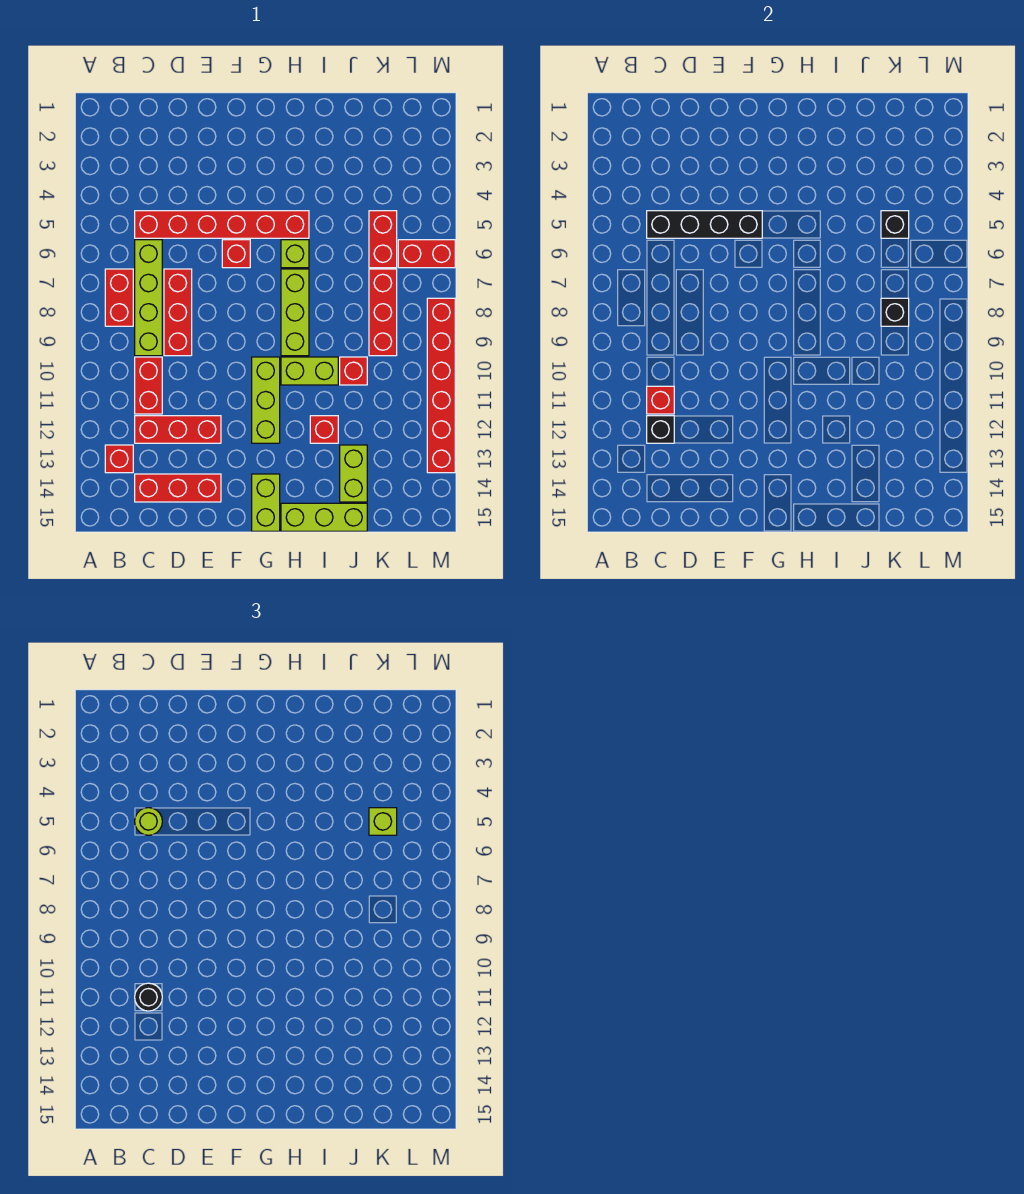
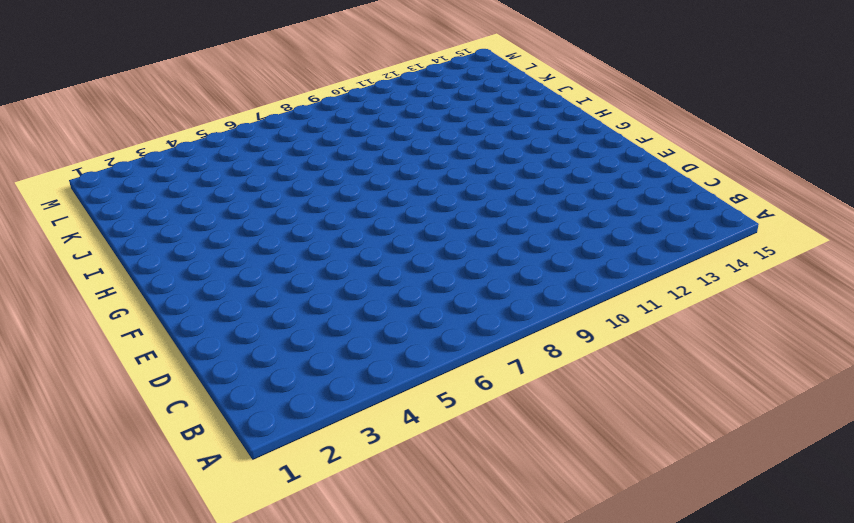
none -> red 1x2 brick [105,269,133,326]
none -> red 1x1 brick [105,445,133,473]
none -> red 1x6 brick [135,211,309,238]
none -> lime 1x4 brick [135,240,162,356]

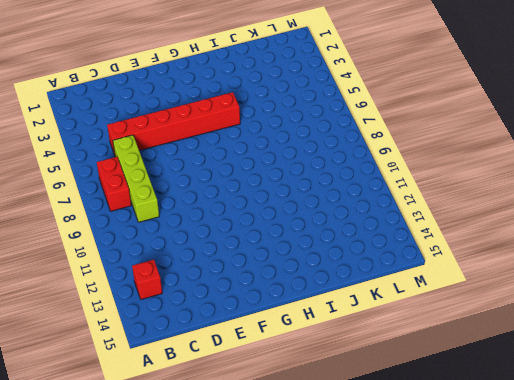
none -> red 1x2 brick [135,357,162,414]
none -> red 1x3 brick [135,416,221,443]
none -> red 1x3 brick [135,474,221,502]
none -> red 1x3 brick [164,269,192,356]

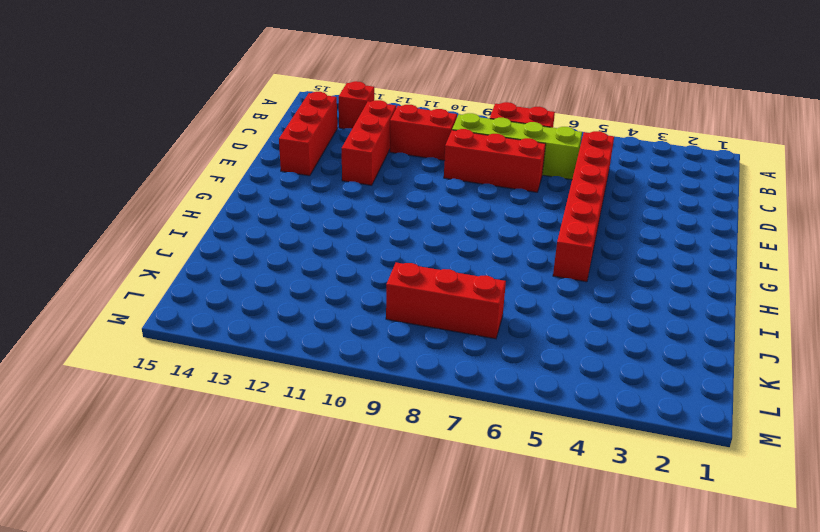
none -> red 1x1 brick [222,240,250,268]
none -> lime 1x3 brick [252,357,280,443]
none -> lime 1x2 brick [252,474,280,531]
none -> lime 1x1 brick [281,240,309,268]

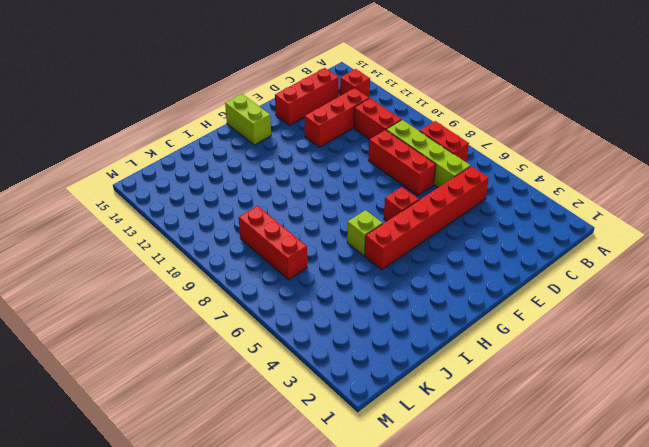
none -> lime 1x3 brick [252,357,280,443]
none -> lime 1x3 brick [281,269,309,356]
none -> lime 1x2 brick [281,357,338,385]
none -> lime 1x3 brick [281,503,367,531]

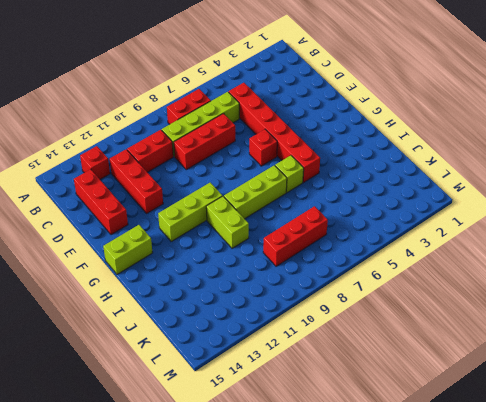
none -> lime 1x3 brick [281,503,367,531]
none -> red 1x1 brick [310,416,338,443]
none -> red 1x1 brick [340,357,367,385]
none -> lime 1x2 brick [340,445,367,502]

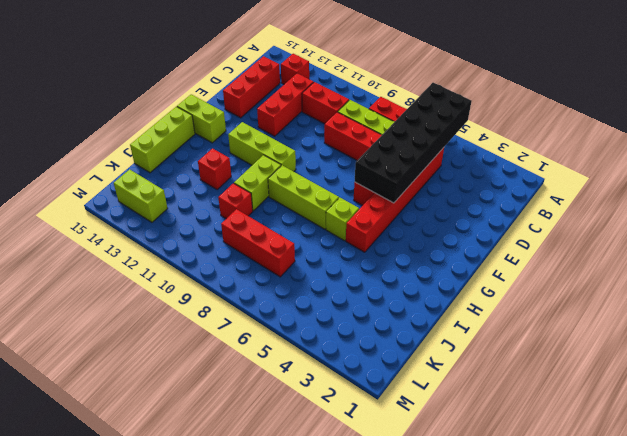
black 2x6 brick [355,83,472,203] -> black 1x4 brick [647,211,762,238]
lime 1x2 brick [114,169,168,222] -> lime 1x2 brick moved to [340,445,367,502]
none -> red 1x2 brick [369,211,397,268]
none -> red 1x2 brick [398,240,455,268]
none -> red 1x6 brick [427,298,455,473]
none -> red 1x1 brick [647,386,674,414]

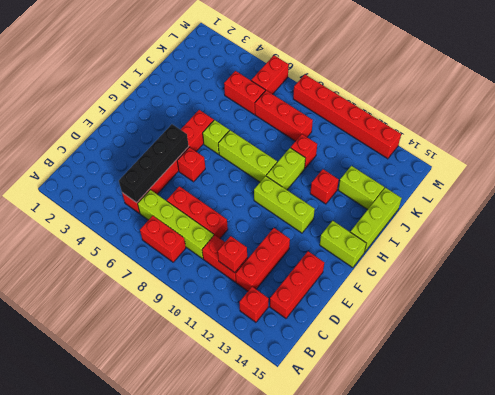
none -> black 1x1 brick [647,416,674,443]
none -> black 1x1 brick [881,211,909,238]
none -> black 1x1 brick [881,298,909,326]
none -> lime 1x1 round brick [135,808,162,835]

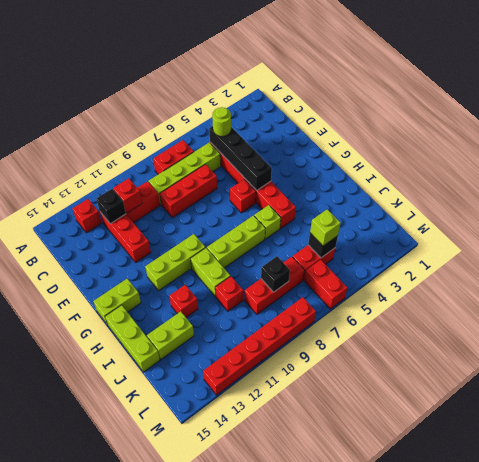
none -> red 1x3 brick [135,474,221,502]
none -> black 1x1 round brick [135,983,162,1011]

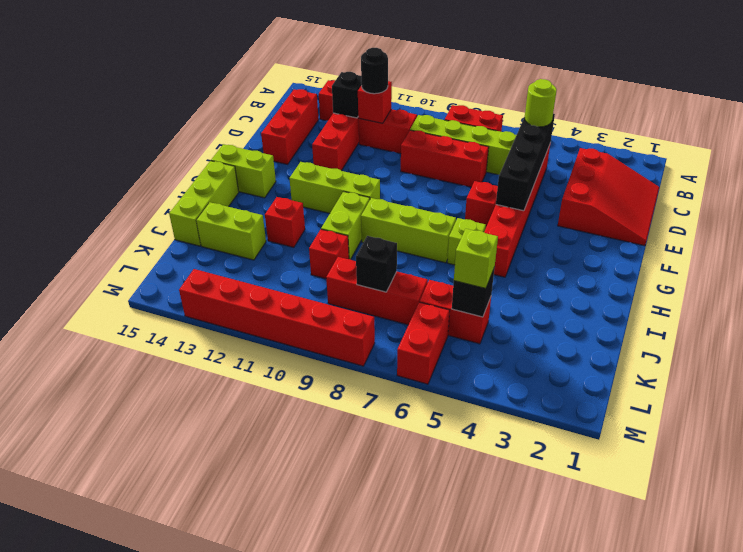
red 3x3 slope [558,148,659,246] -> none

